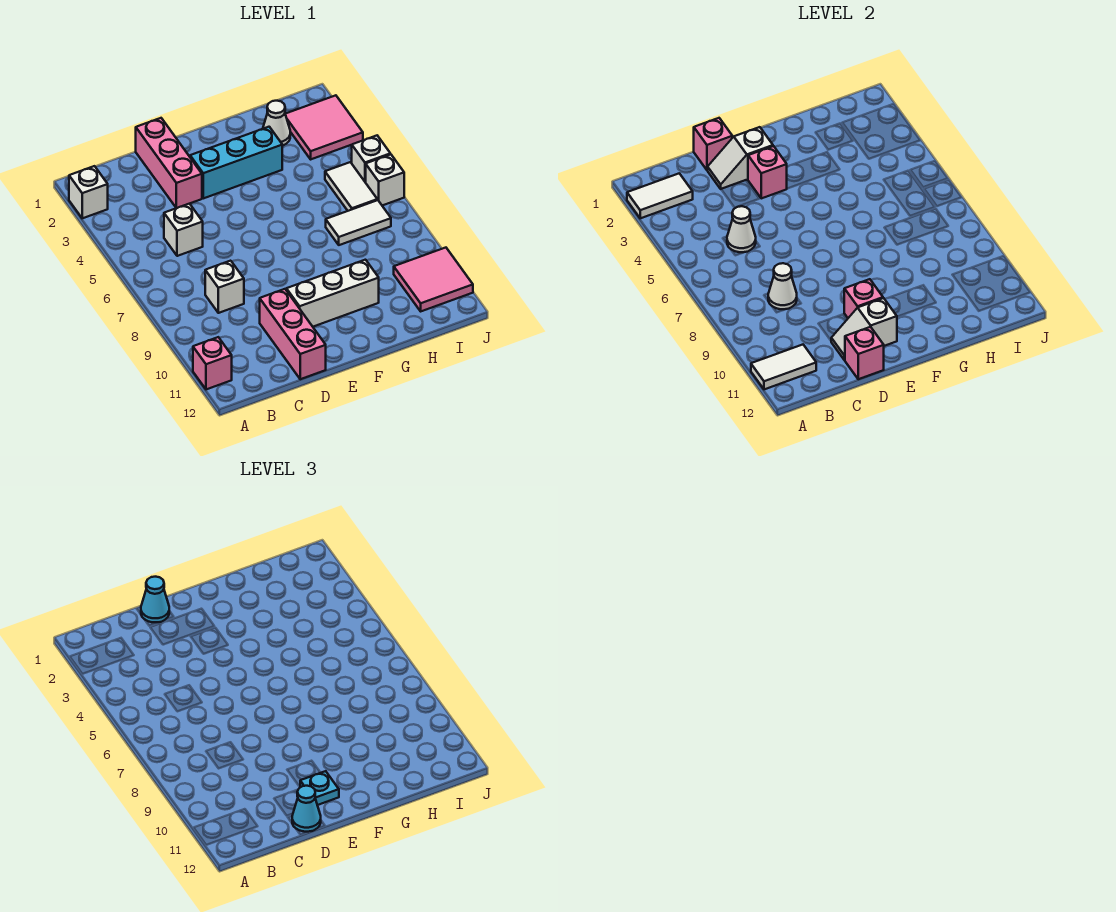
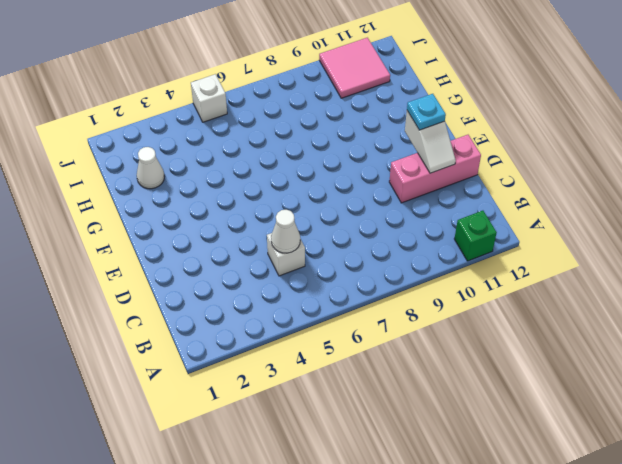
green 1x1 brick [454,211,497,261] -> pink 1x1 brick [193,337,232,389]
none -> white 1x1 brick [69,166,108,218]
none -> white 1x1 brick [205,261,244,313]
none -> pink 1x3 brick [136,118,202,208]

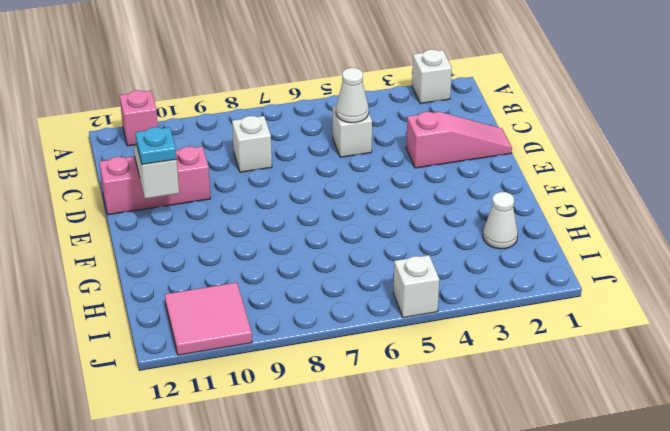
pink 1x3 slope [406,112,512,168] -> pink 1x3 brick [136,118,202,208]
none -> cyan 1x3 brick [190,127,282,198]
none -> white 1x3 brick [286,260,379,327]
none -> white 1x2 tile [326,200,391,245]

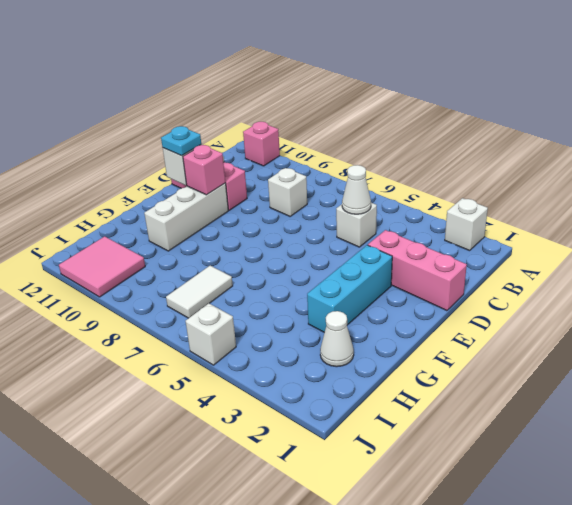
none -> pink 2x2 tile [285,95,363,159]
none -> white 1x2 tile [325,162,377,211]
none -> white 1x1 brick [366,154,404,206]

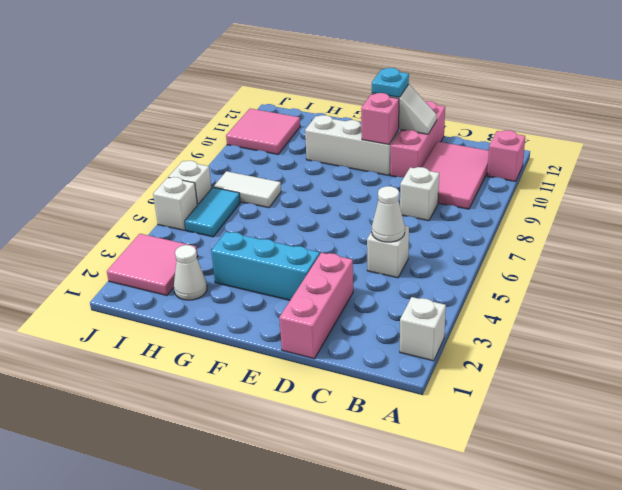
pink 2x3 tile [423,142,489,209] -> none
cyan 1x2 tile [185,187,240,237] -> white 1x2 tile [325,162,377,211]
none -> white 1x2 tile [627,173,693,218]
none -> white 1x2 tile [751,345,816,389]
none -> white 1x1 cone [768,263,797,310]

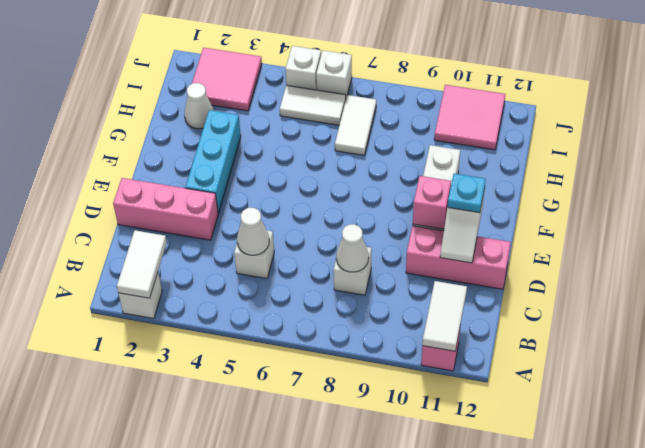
none -> pink 1x1 brick [694,118,732,170]
none -> white 1x2 slope [708,127,773,189]
none -> pink 1x1 brick [845,327,884,379]

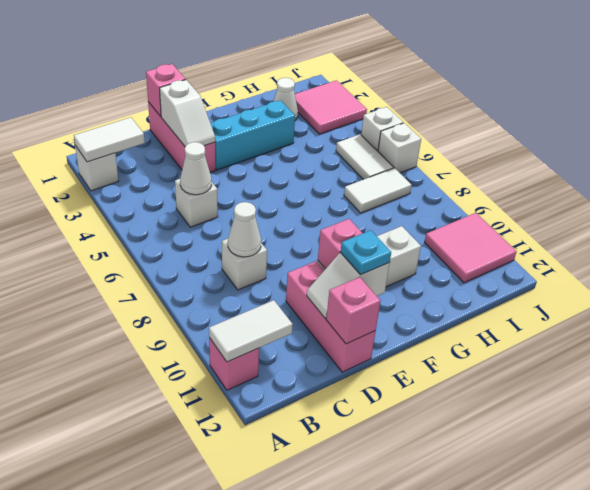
white 1x2 slope [160,80,215,147] -> white 1x2 slope turned to [708,127,773,189]
none -> pink 1x1 brick [748,146,787,198]
none -> cyan 1x1 cone [141,577,169,622]
none -> cyan 1x1 cone [292,786,321,832]

